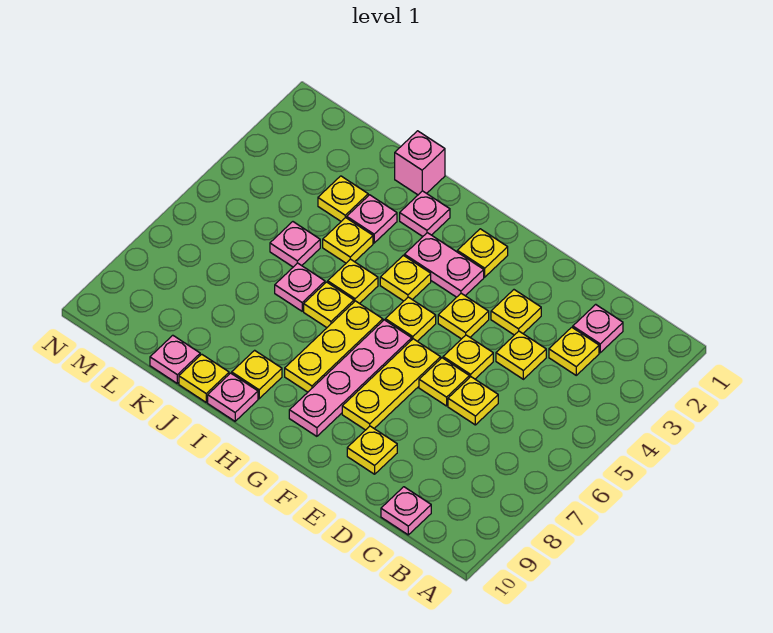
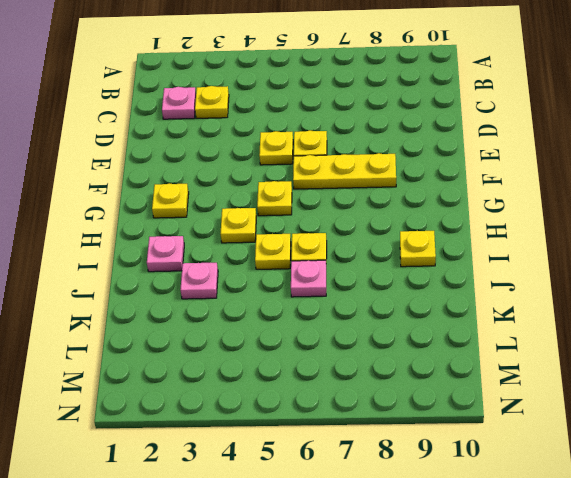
none -> pink 1x1 plate [381,487,431,535]
none -> yellow 1x1 plate [496,331,546,379]
none -> yellow 1x1 plate [448,377,498,425]
none -> yellow 1x1 plate [491,290,541,335]

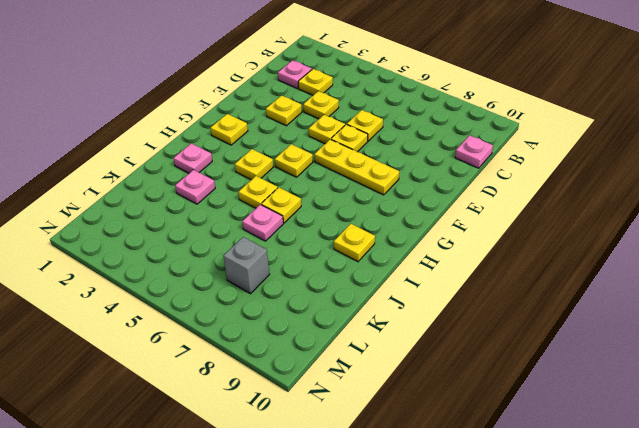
grey 1x1 brick [223,237,269,294] -> none
none -> yellow 1x1 plate [347,426,397,474]
none -> yellow 1x1 plate [438,293,489,339]
none -> pink 1x2 plate [404,233,484,297]
none -> pink 1x4 plate [289,320,412,436]

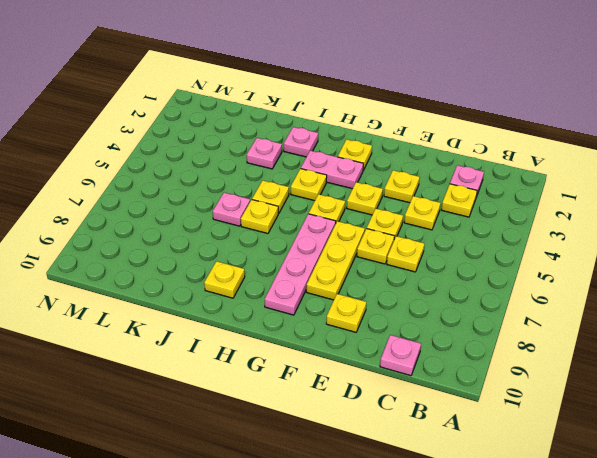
none -> yellow 1x3 plate [285,301,383,392]
none -> pink 1x1 plate [208,373,258,421]
none -> pink 1x1 brick [395,131,445,195]
none -> yellow 1x1 plate [323,218,373,263]

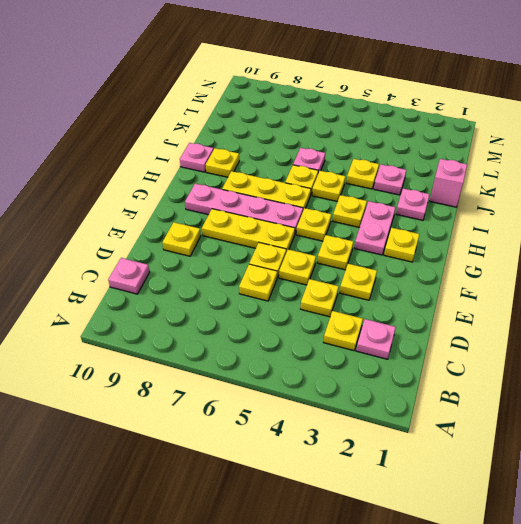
none -> yellow 1x1 plate [179,354,229,402]
none -> yellow 1x1 plate [318,176,368,221]
none -> pink 1x1 plate [270,222,320,267]
none -> pink 1x1 plate [150,335,200,383]

